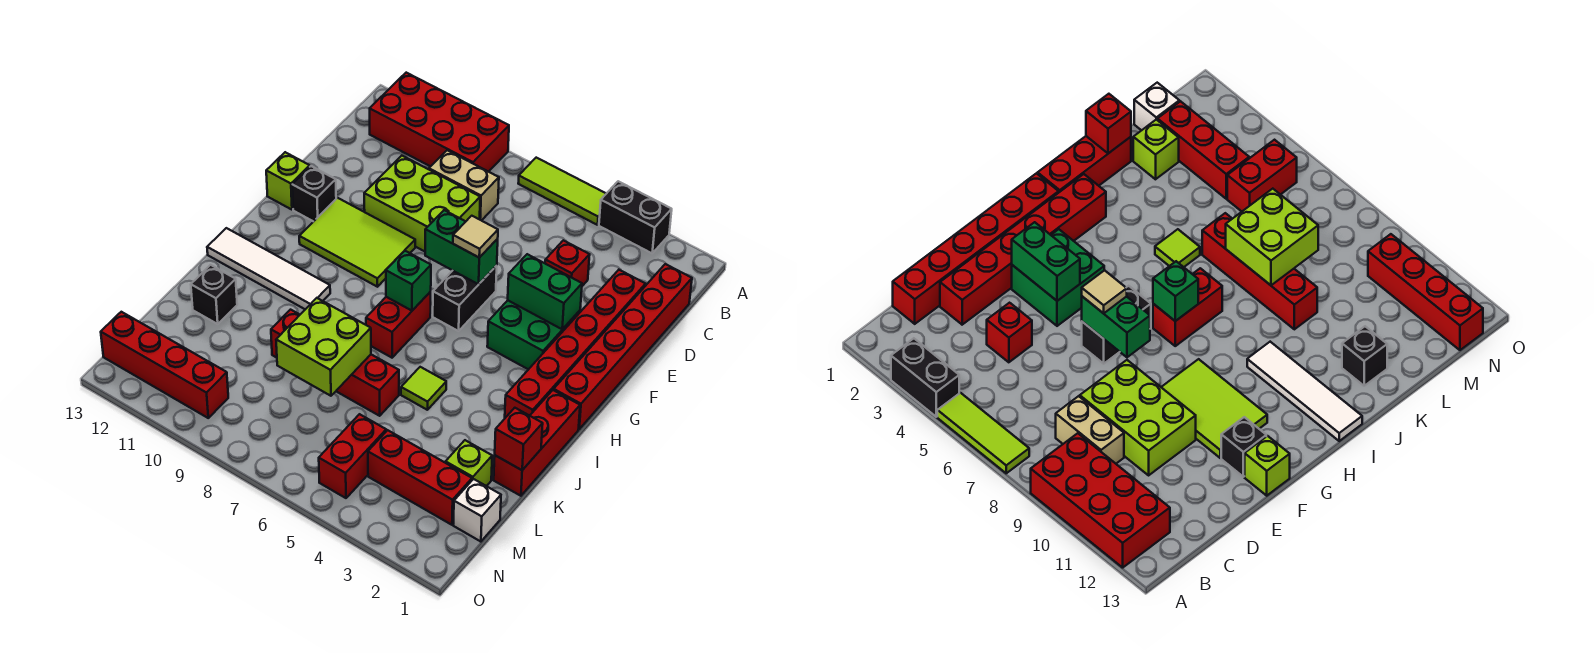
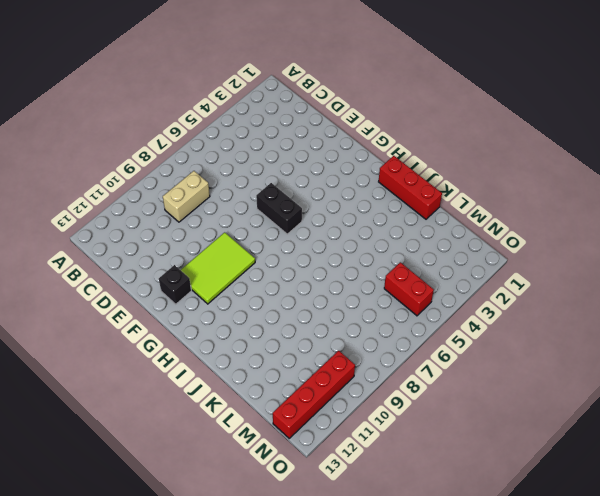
none -> black 1x2 brick [599,181,672,253]
none -> lime 1x3 tile [518,158,606,225]
none -> red 2x4 brick [370,73,509,172]
none -> red 1x6 brick [554,264,692,429]

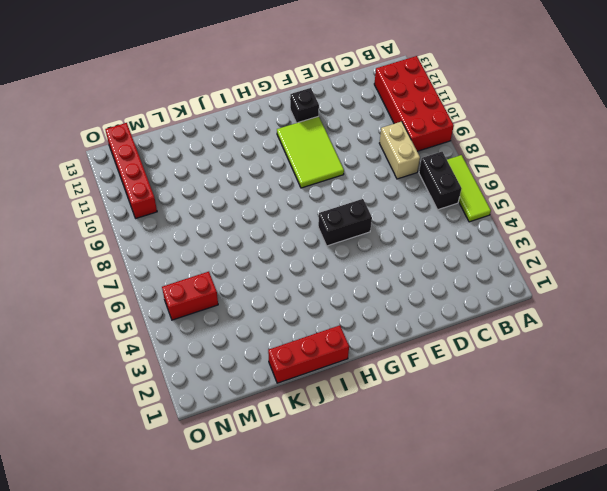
black 1x2 brick [419,152,462,210] -> black 1x2 brick moved to [599,181,672,253]
none -> red 1x6 brick [554,264,692,429]
none -> red 1x6 brick [505,270,646,418]
none -> red 1x1 brick [545,240,590,286]
none -> lime 2x3 brick [364,156,480,251]

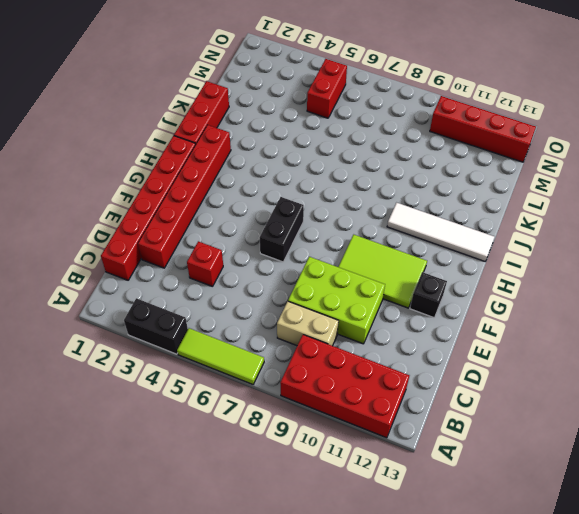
none -> green 2x2 brick [487,300,580,369]
none -> lime 1x1 brick [266,152,310,210]
none -> red 1x2 brick [366,292,431,358]
none -> lime 1x1 tile [401,367,446,410]

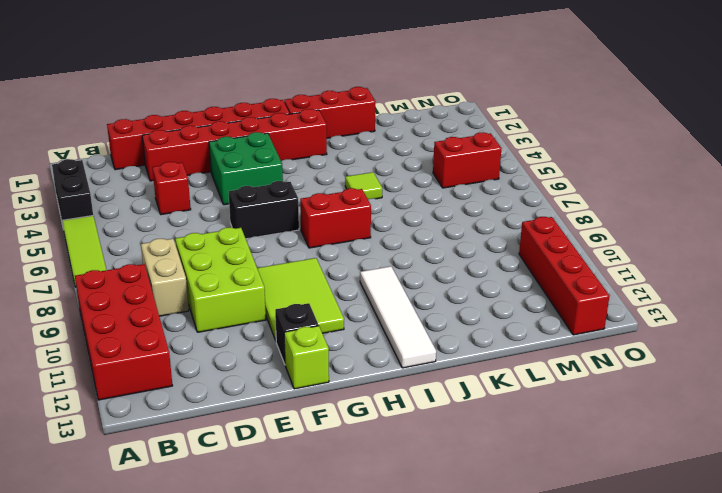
none -> red 1x4 brick [271,310,399,416]
none -> black 1x1 brick [191,265,237,324]
none -> lime 1x1 brick [446,440,492,486]
none -> white 1x1 brick [453,479,501,542]

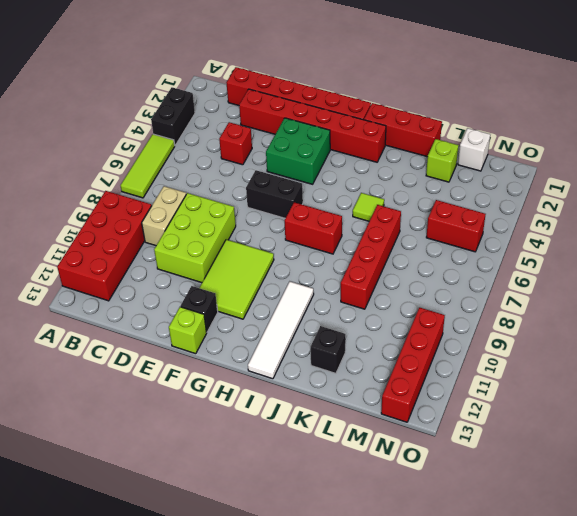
none -> red 1x3 brick [368,430,472,525]
none -> green 1x2 brick [508,254,582,329]
none -> green 1x2 brick [425,210,498,284]
none -> green 1x1 brick [386,251,431,311]

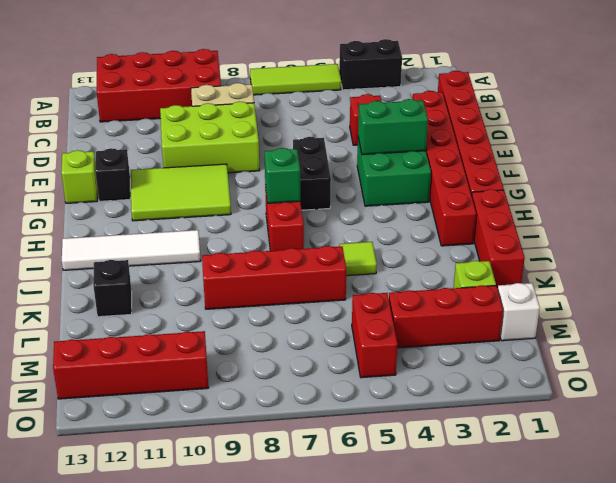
none -> green 1x2 brick [425,210,498,284]
none -> red 1x1 brick [495,408,543,470]
none -> lime 2x2 brick [276,298,371,396]
none -> tan 1x1 tile [453,216,498,258]

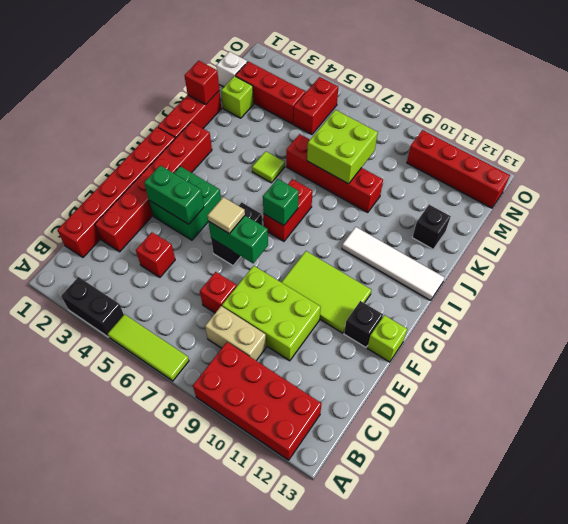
red 1x1 brick [200,272,237,313] -> none

